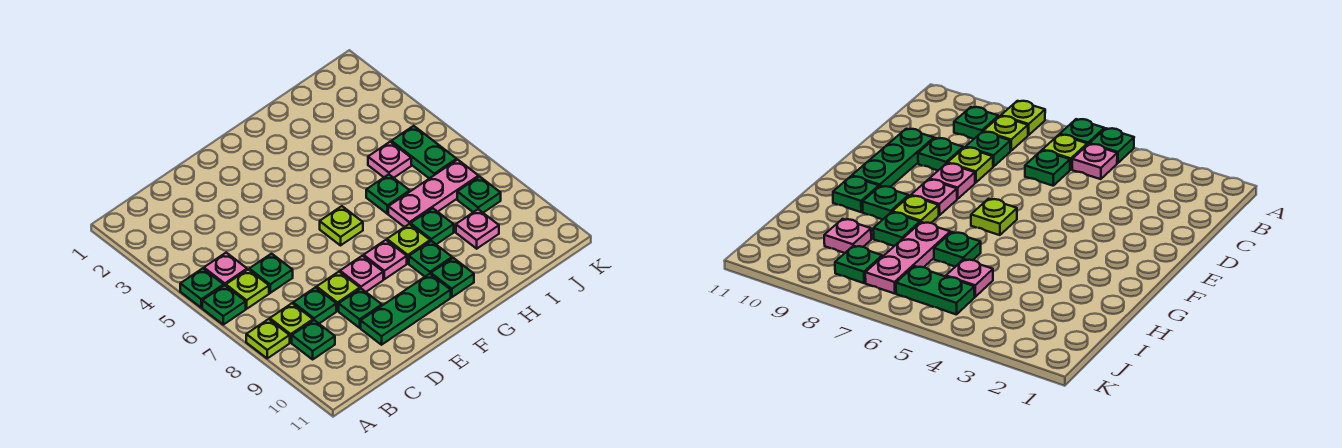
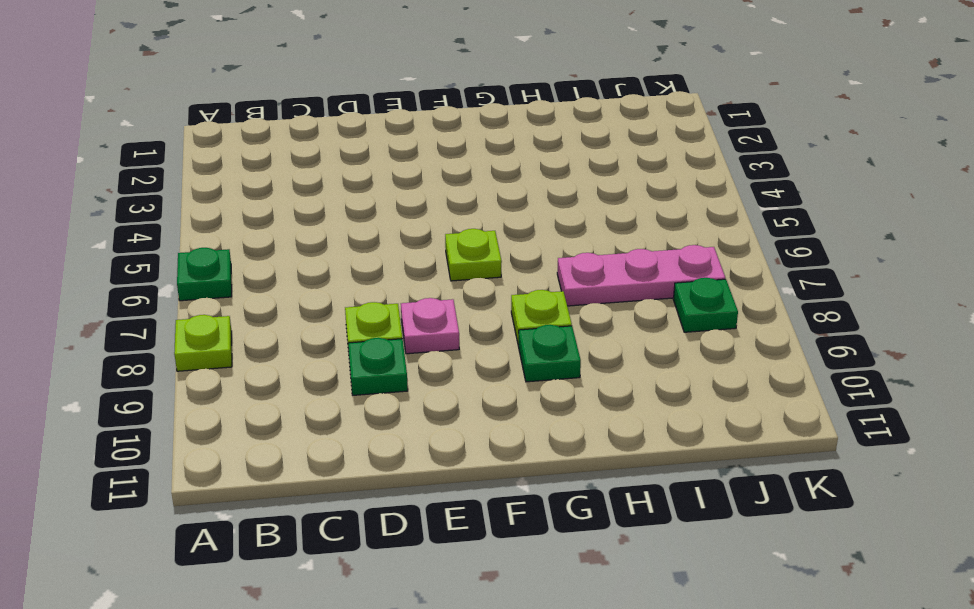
none -> green 1x1 plate [180,268,224,308]
none -> pink 1x1 plate [204,253,247,286]
none -> lime 1x1 plate [226,270,269,309]

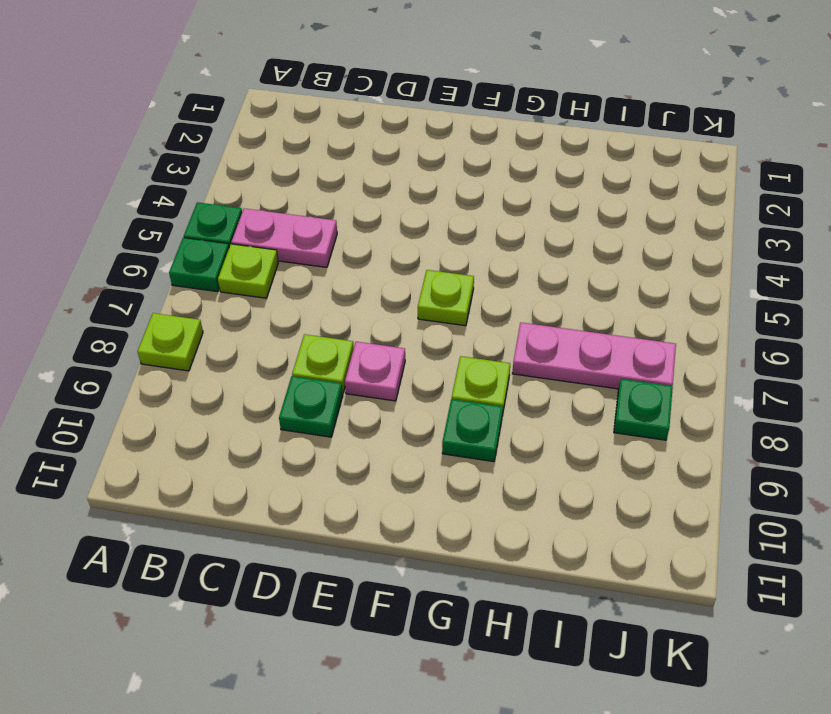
pink 1x2 plate [231,208,337,267] -> pink 1x1 plate [204,253,247,286]
none -> lime 1x1 plate [270,303,313,342]
none -> green 1x1 plate [292,320,335,359]
none -> green 1x1 plate [249,254,293,293]

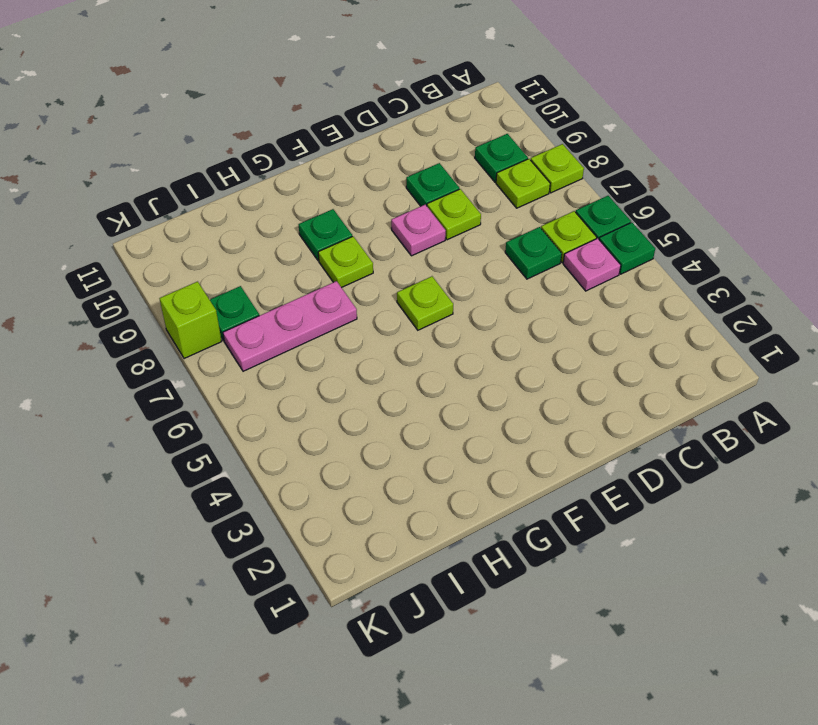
lime 1x1 brick [159,282,222,359] -> none
none -> green 1x1 plate [293,287,336,323]
none -> green 1x3 plate [361,274,451,345]
none -> pink 1x1 plate [364,240,407,279]

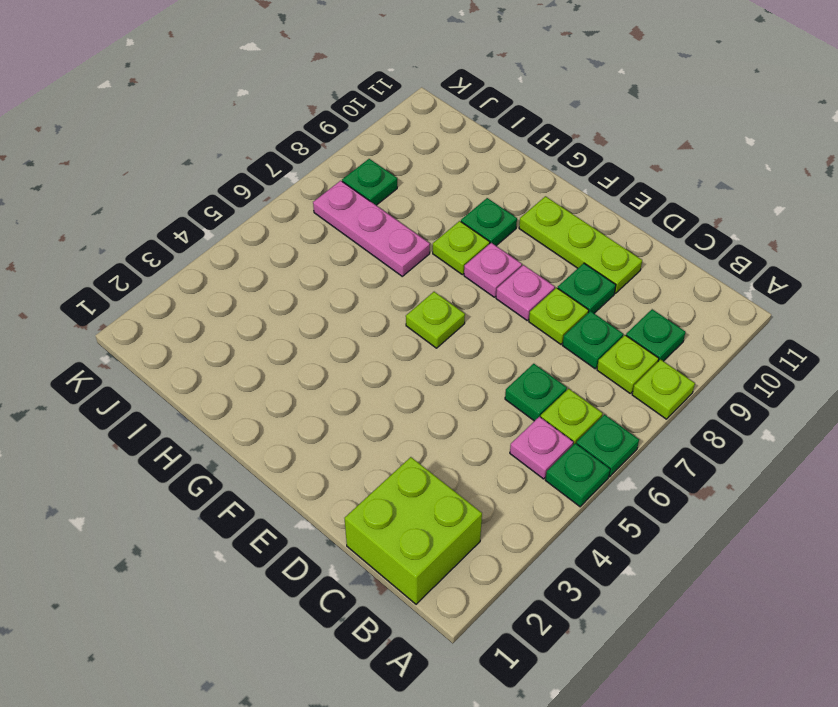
lime 2x2 brick [345,457,482,604] -> none
lime 1x3 plate [519,196,642,293] -> green 1x3 plate [361,274,451,345]
none -> green 1x1 plate [431,258,474,297]
none -> green 1x1 plate [366,174,410,214]
none -> green 1x1 plate [410,208,454,244]

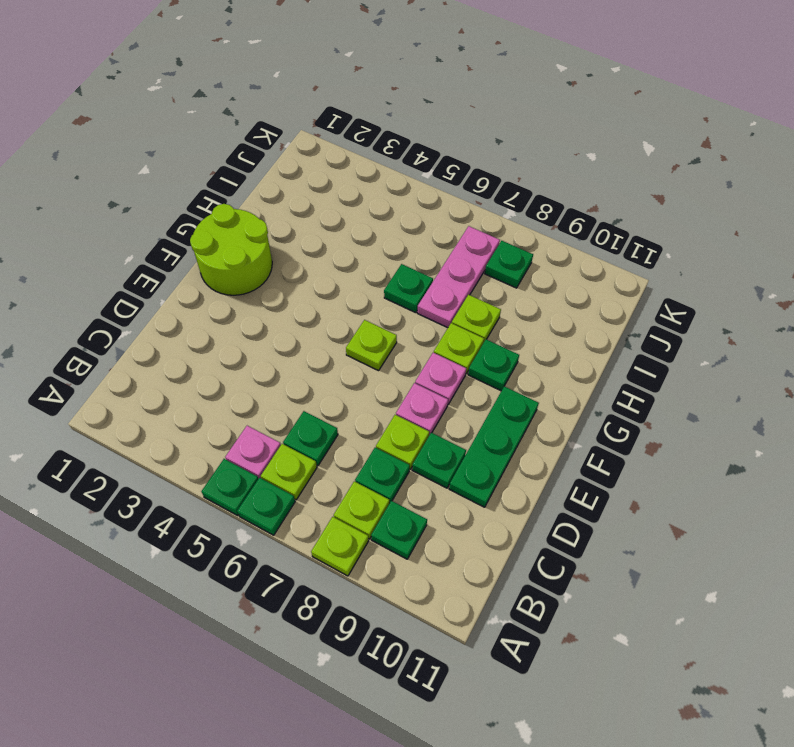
lime 2x2 round brick [190,204,272,295] -> none
lime 1x1 plate [452,295,501,343] -> green 1x1 plate [410,208,454,244]
none -> green 1x1 plate [431,258,474,297]
none -> pink 1x1 plate [368,142,411,178]
none -> pink 1x1 plate [456,209,499,249]

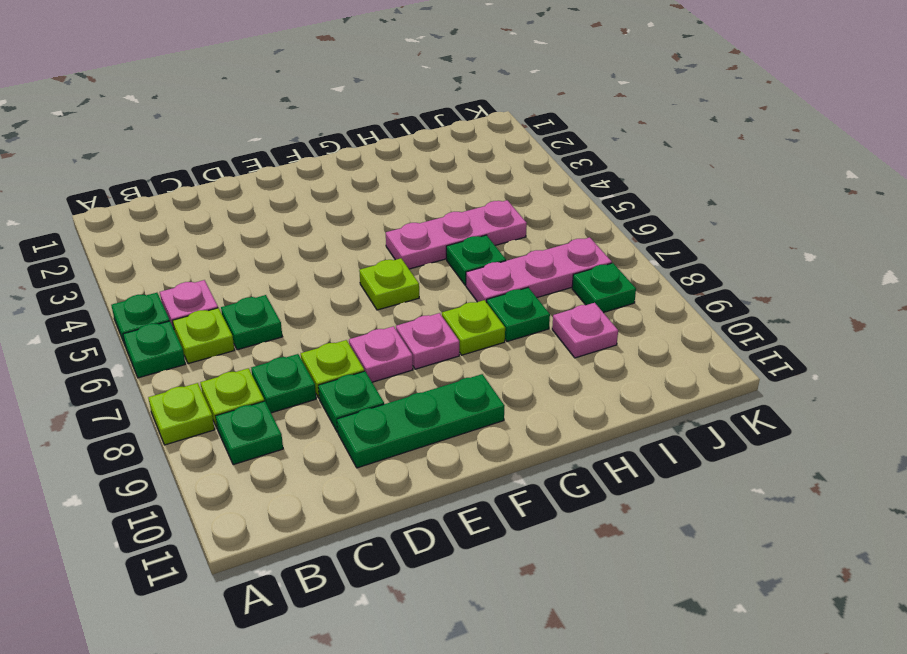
pink 1x3 plate [386,200,527,269] -> pink 1x1 plate [368,142,411,178]
none -> green 1x1 plate [409,241,452,276]
none -> green 1x1 plate [431,258,474,297]
none -> green 1x2 plate [391,126,457,178]

